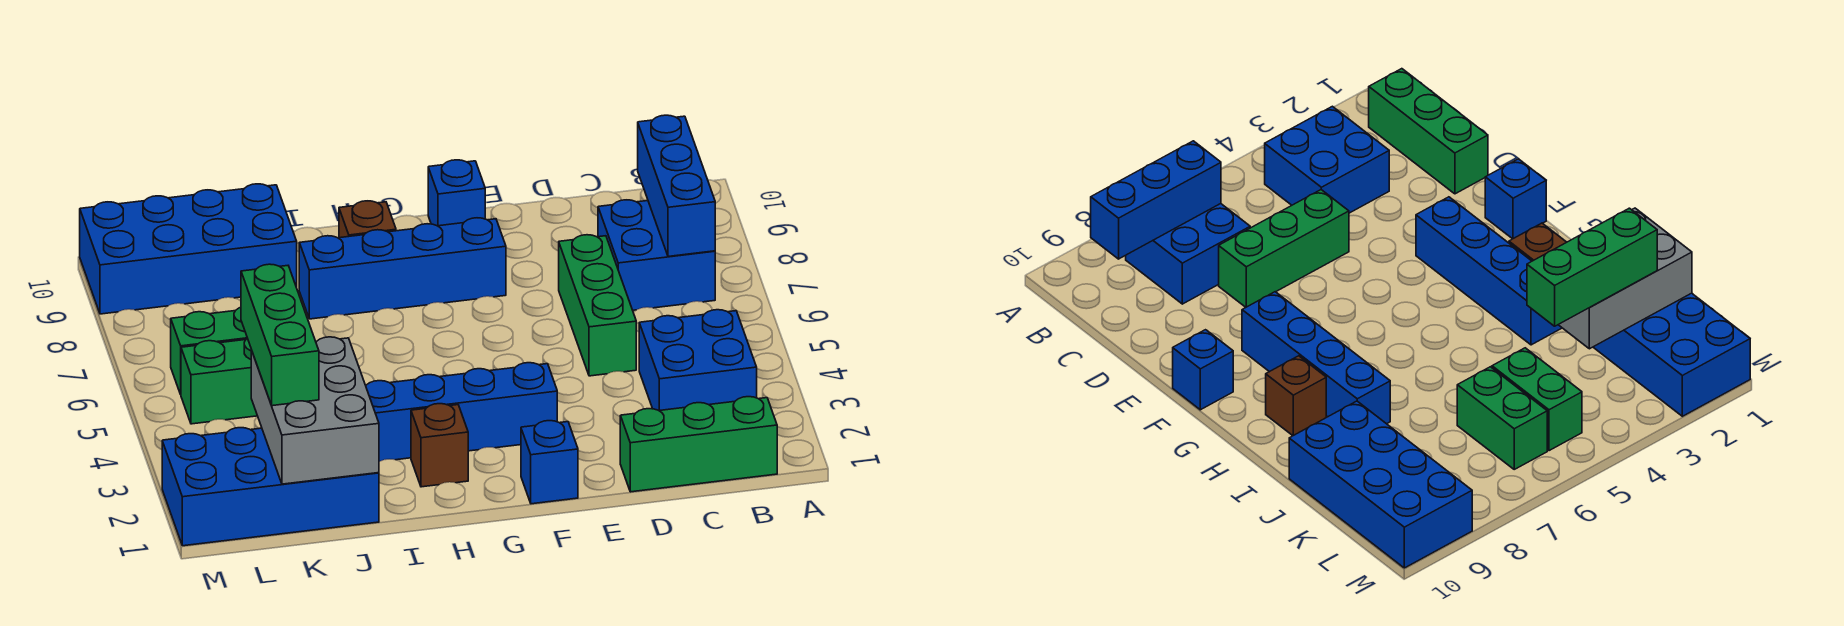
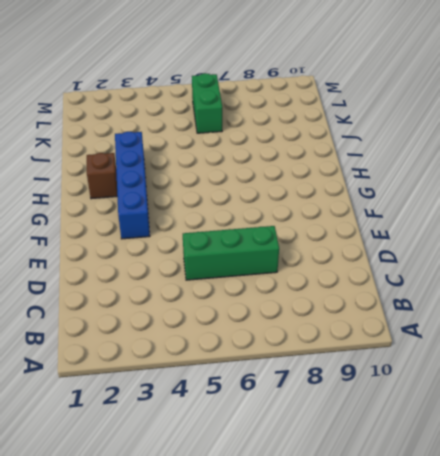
none -> green 1x3 brick [620,397,777,492]
none -> blue 2x2 brick [639,310,757,410]
none -> blue 2x2 brick [598,200,715,310]

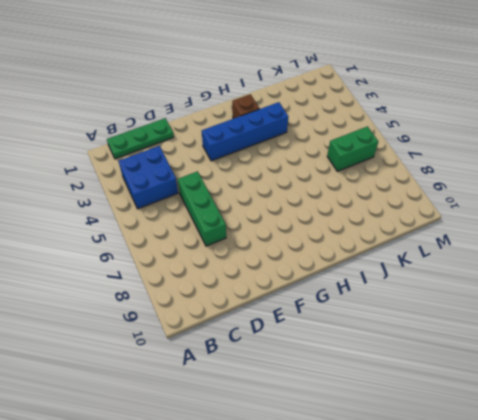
green 1x3 plate [107,118,174,159] -> green 1x3 brick [620,397,777,492]
none -> blue 2x2 brick [598,200,715,310]
none -> blue 1x1 brick [521,421,578,504]
none -> blue 1x4 brick [299,218,506,319]

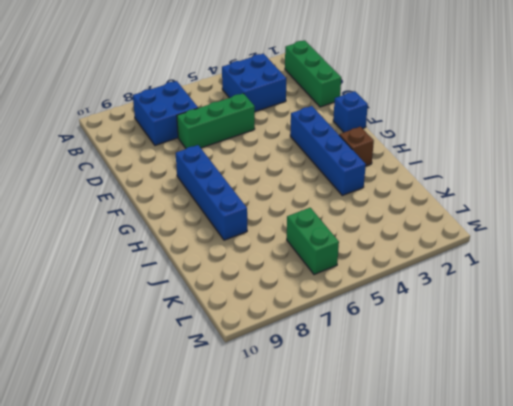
none -> blue 1x1 brick [428,160,485,226]
none -> brown 1x1 brick [339,201,396,238]
none -> blue 2x4 brick [162,428,379,546]

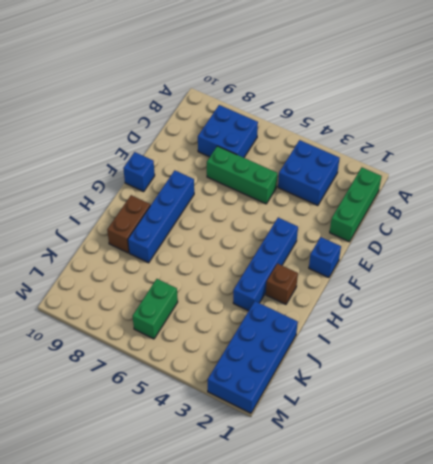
brown 1x2 brick [107,195,150,253] -> brown 1x1 brick [339,201,396,238]
none -> blue 2x4 brick [80,184,297,314]
none -> green 1x2 brick [181,338,257,424]
none -> blue 1x3 brick [638,115,715,256]

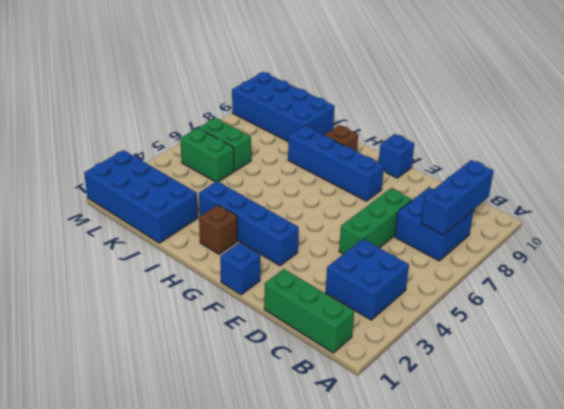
none -> grey 2x3 brick [251,337,379,484]
none -> green 1x3 brick [241,264,319,406]

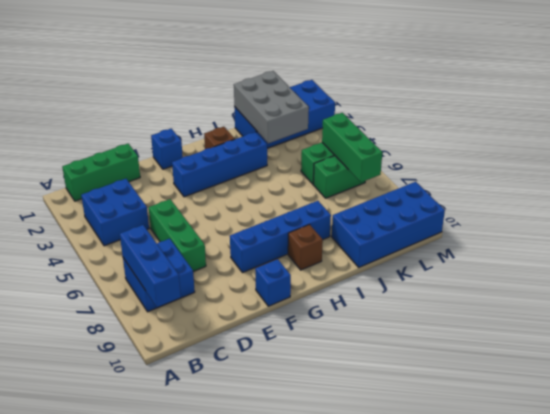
green 1x3 brick [322,113,382,182] -> green 1x3 brick moved to [241,264,319,406]

